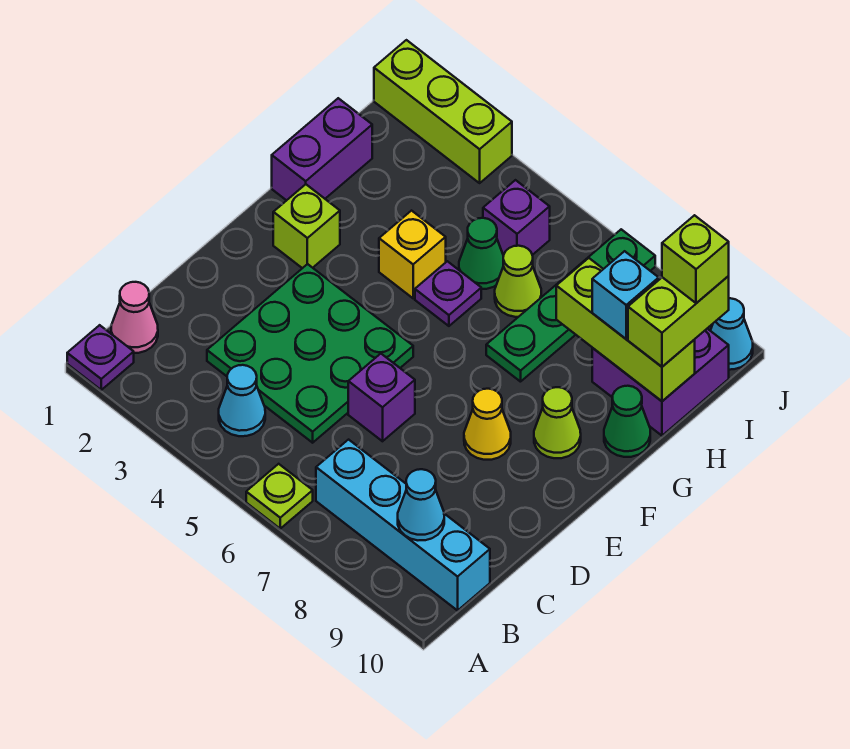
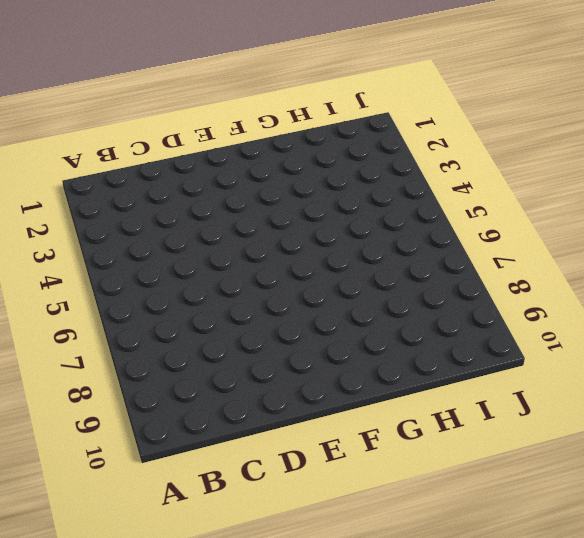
none -> purple 1x1 plate [67,325,134,390]
none -> lime 1x1 plate [246,464,313,529]
none -> pink 1x1 cone [111,282,158,353]

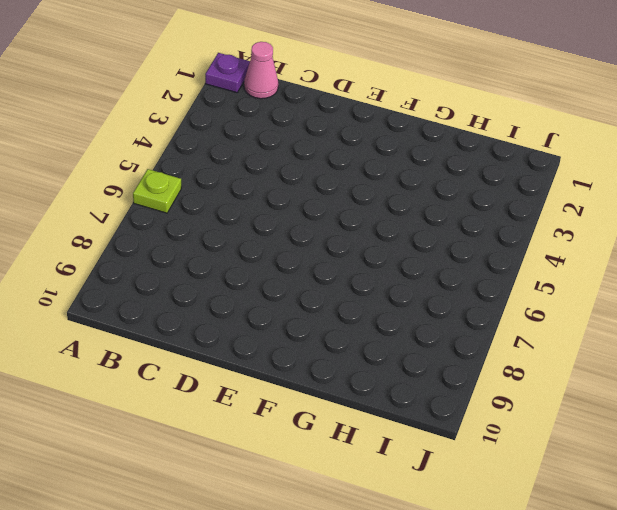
none -> cyan 1x1 cone [219,365,265,436]
none -> cyan 1x4 brick [316,440,490,610]
none -> green 3x3 plate [207,264,413,443]

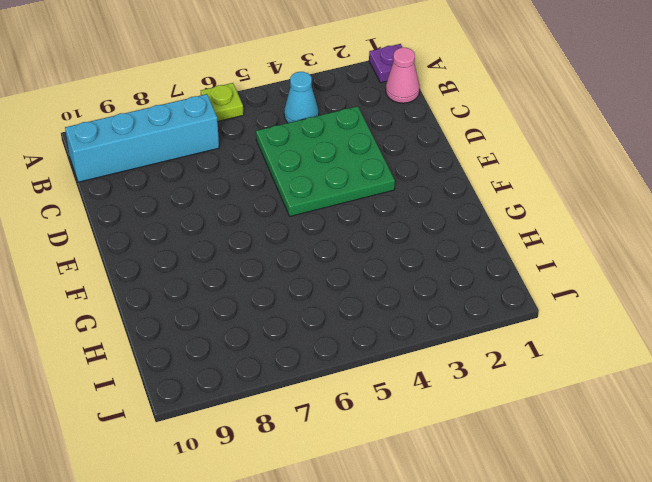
none -> purple 1x1 brick [348,354,415,441]
none -> yellow 1x1 cone [464,389,511,460]
none -> lime 1x1 brick [273,184,340,268]

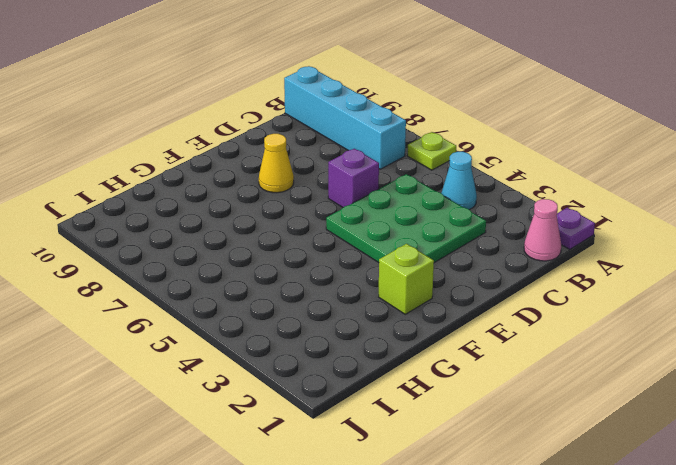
none -> lime 1x1 cone [534,387,581,458]
none -> purple 1x2 brick [272,98,372,201]
none -> yellow 1x1 brick [379,211,446,298]

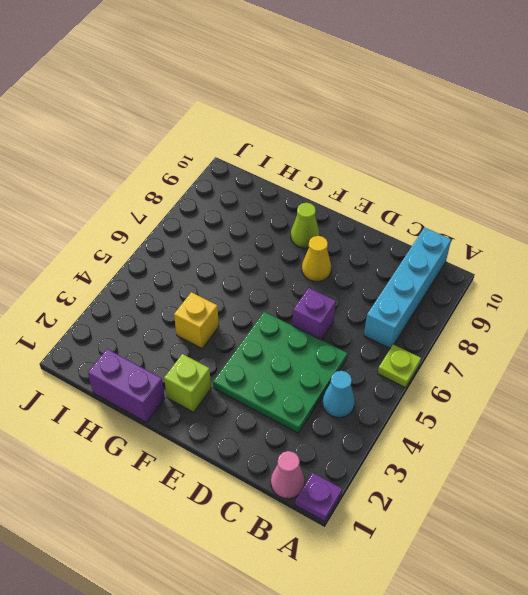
none -> purple 1x1 plate [415,261,481,326]
none -> green 1x4 plate [486,229,655,382]
none -> green 1x1 cone [604,386,650,457]

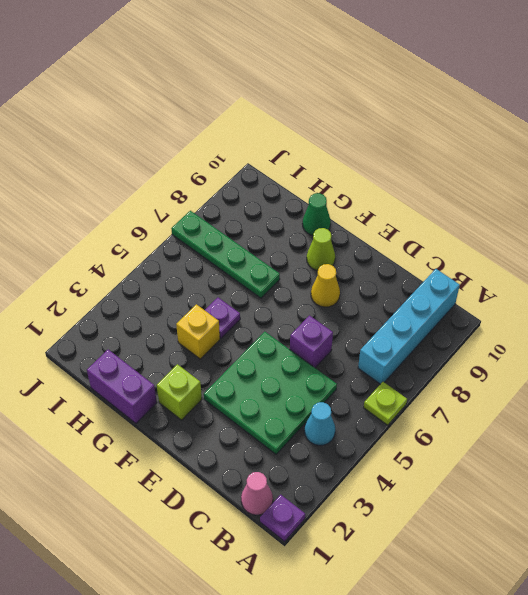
none -> green 1x1 cone [459,218,503,289]
none -> lime 1x1 cone [495,246,541,317]
none -> purple 2x2 brick [592,329,729,436]

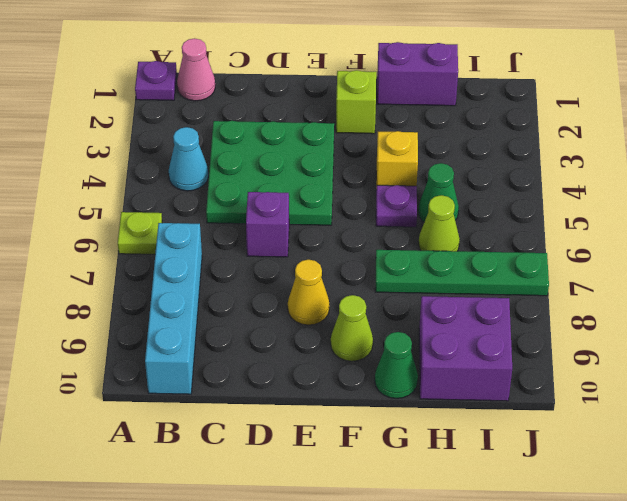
none -> purple 1x1 brick [483,180,550,256]
none -> lime 1x3 brick [374,40,512,183]
none -> cyan 1x1 cone [710,298,753,370]

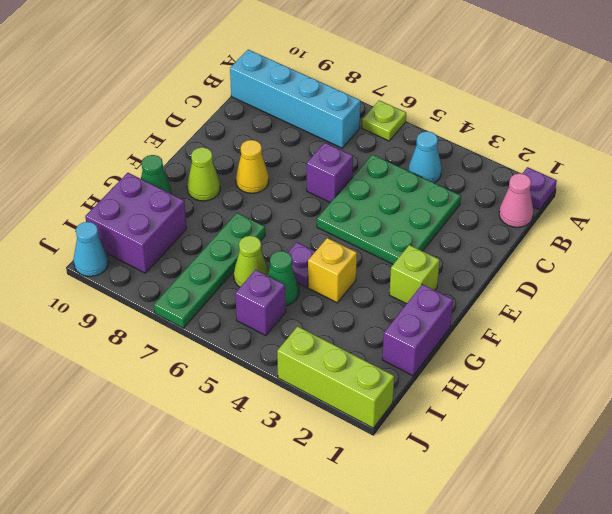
none -> cyan 1x1 cone [398,469,444,540]
none -> lime 1x3 brick [556,258,695,401]
none -> cyan 1x1 brick [592,251,659,339]

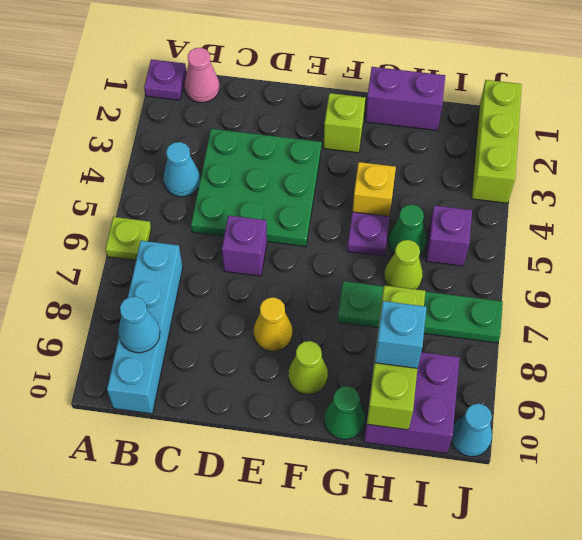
none -> lime 1x2 brick [628,276,729,367]
none -> lime 1x1 brick [662,215,729,303]

